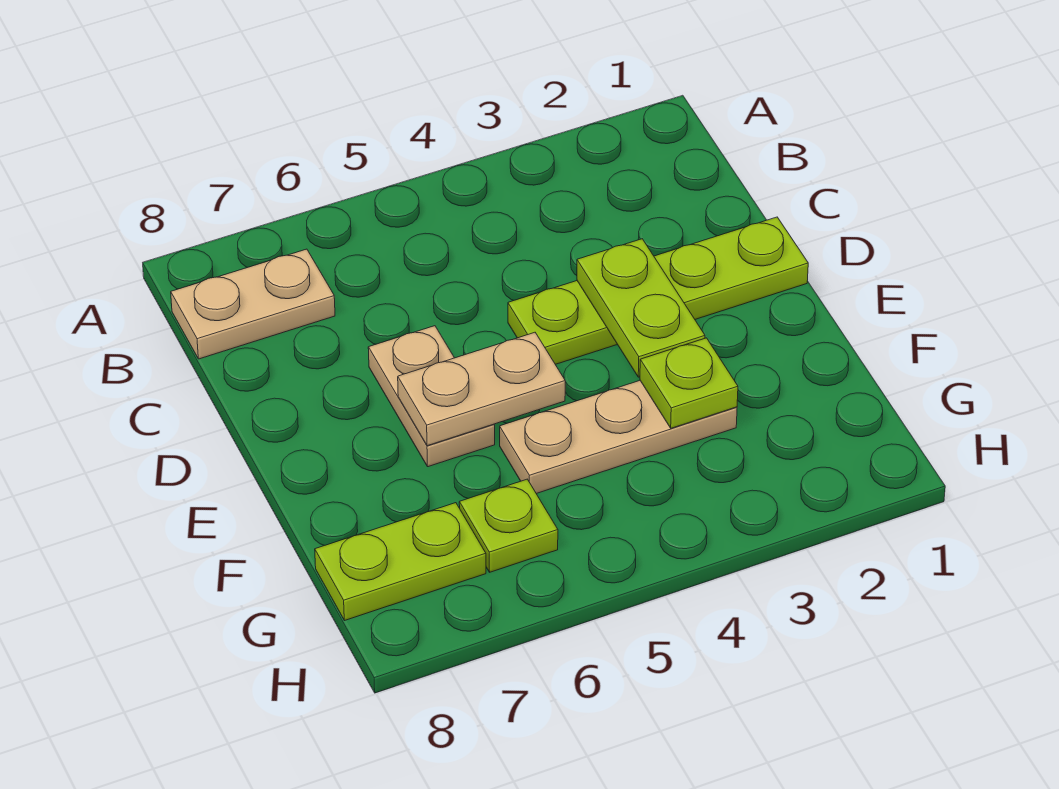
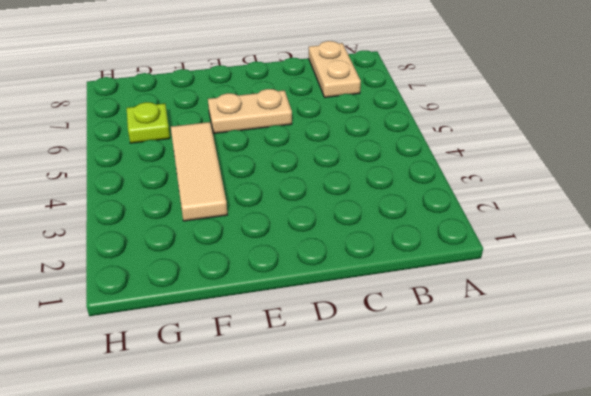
tan 1x3 tile [171,122,228,221] -> tan 1x3 plate [500,381,737,494]
none -> lime 1x4 plate [508,217,808,364]
none -> lime 1x2 plate [315,503,486,621]

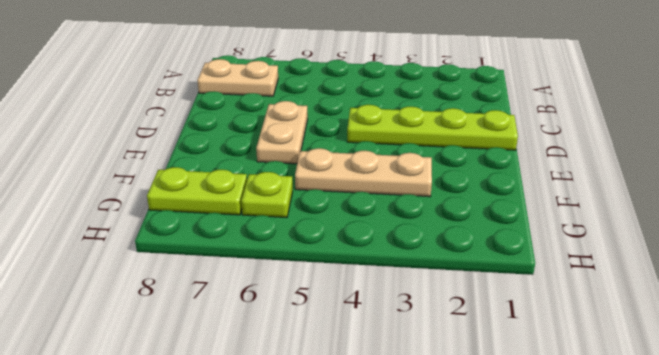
none -> lime 1x2 plate [577,239,705,377]
none -> tan 1x2 plate [398,332,565,446]

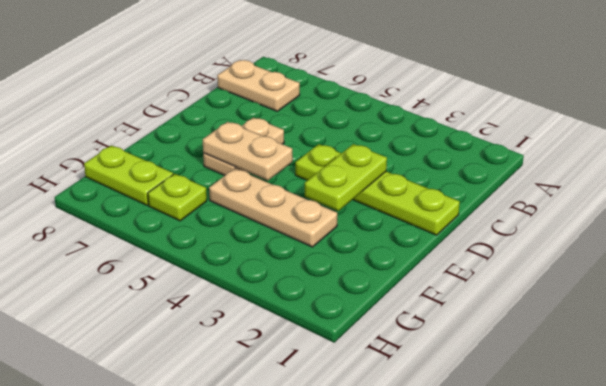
none -> lime 1x1 plate [640,338,738,428]

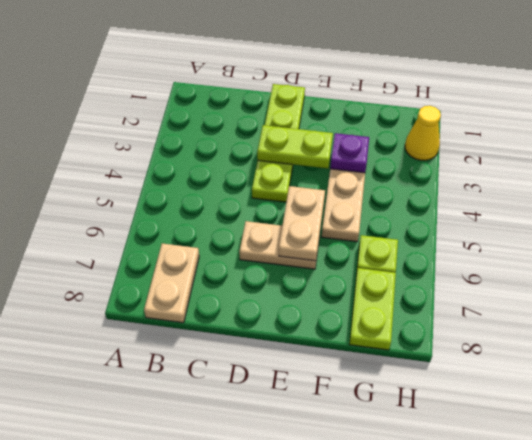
purple 1x1 plate [330,133,369,173] -> lime 1x1 plate [640,338,738,428]
yellow 1x1 cone [405,106,441,160] -> none

